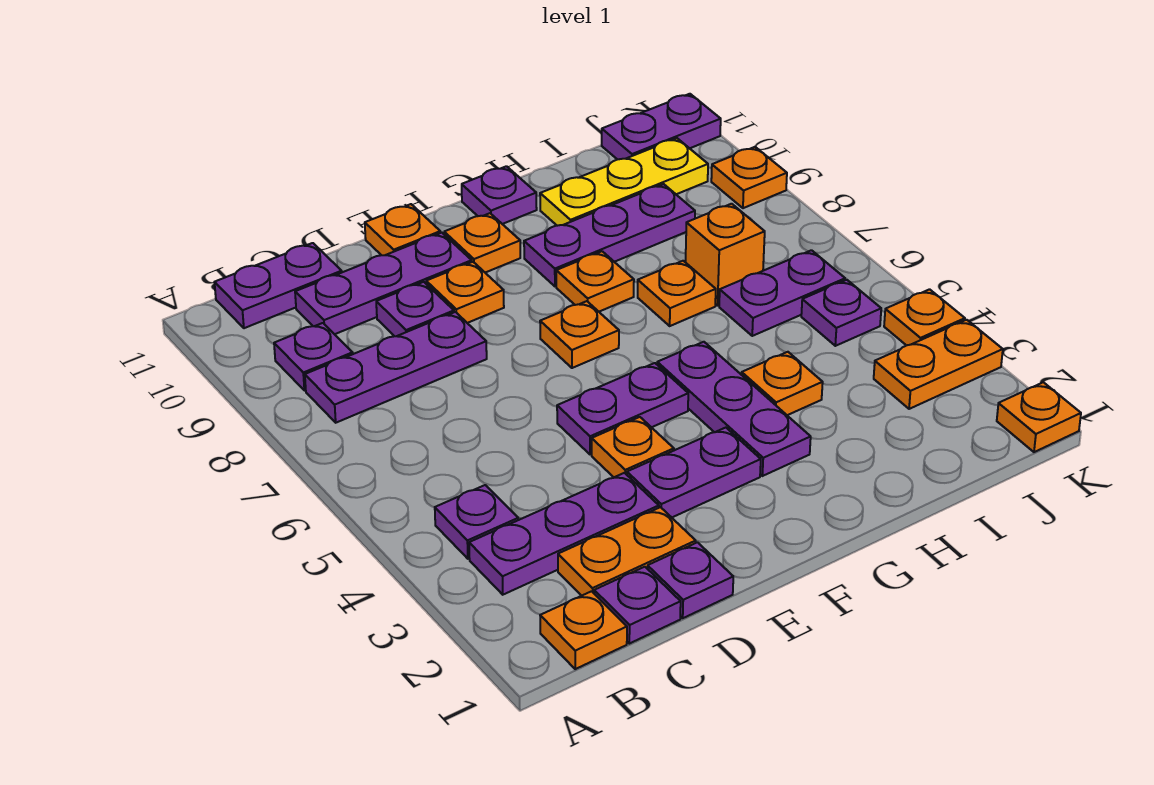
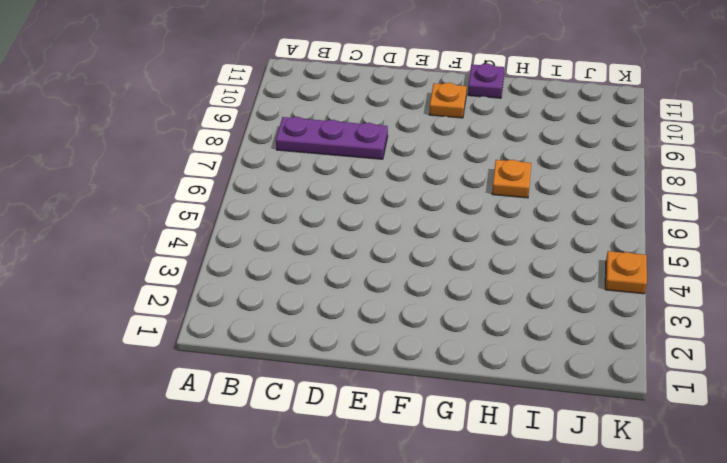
none -> orange 1x1 plate [540,591,627,669]
none -> purple 1x3 plate [469,473,659,595]
none -> purple 1x1 plate [435,485,518,559]
none -> purple 1x1 plate [274,323,353,391]

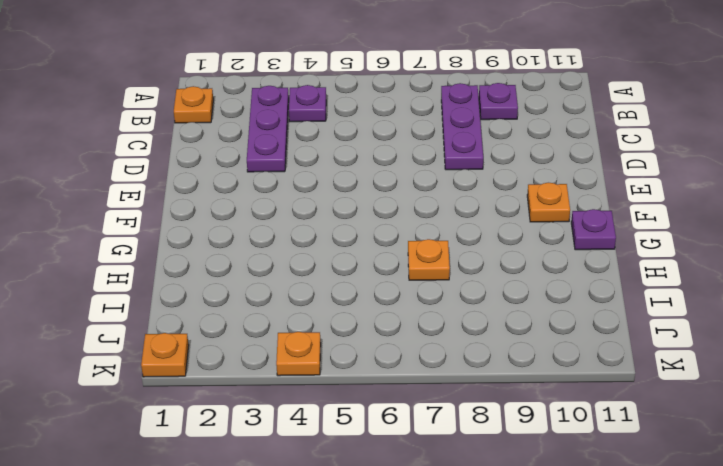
none -> purple 1x2 plate [215,243,342,328]
none -> purple 1x1 plate [594,567,681,644]
none -> orange 1x2 plate [558,507,696,596]
none -> purple 1x3 plate [295,233,472,334]

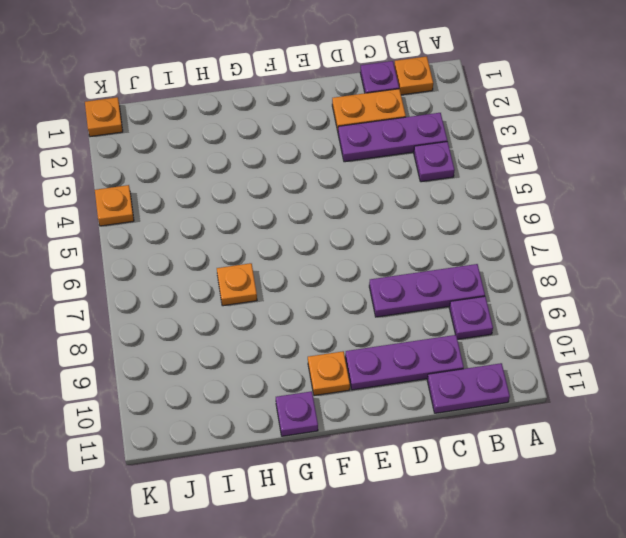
none -> purple 1x1 plate [648,542,733,618]
none -> purple 1x1 plate [376,282,454,336]
none -> purple 1x2 plate [627,428,761,517]
none -> orange 1x1 plate [592,417,674,477]

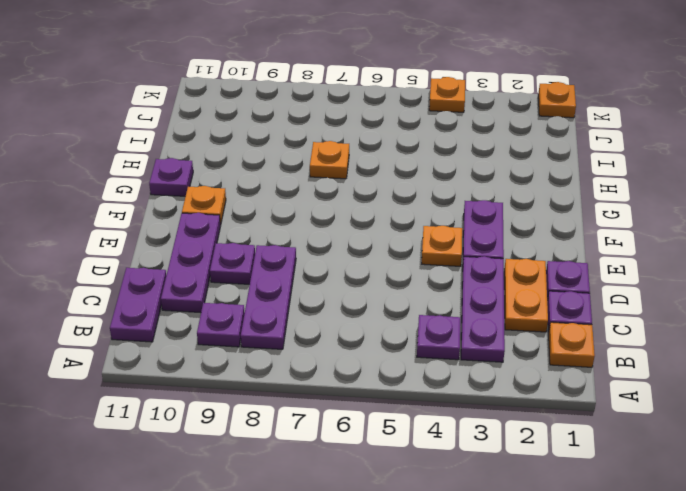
none -> purple 1x2 plate [557,363,688,454]
none -> orange 1x1 plate [426,262,504,323]
none -> orange 1x1 plate [365,204,440,255]
none -> orange 1x1 plate [540,301,619,368]

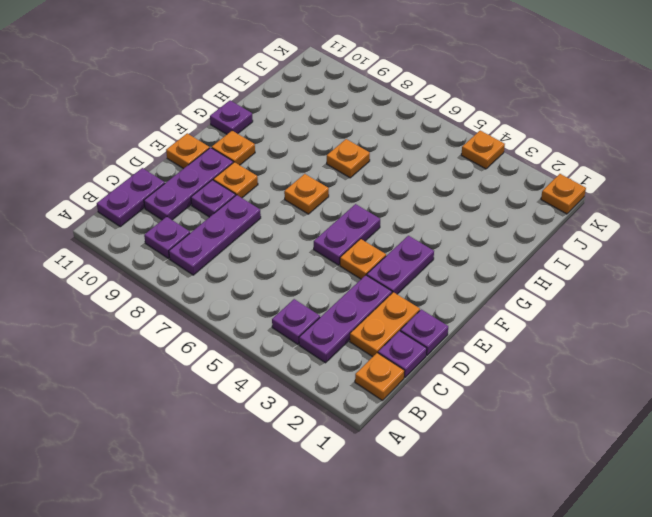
none -> purple 1x3 plate [657,342,811,476]
none -> orange 1x1 plate [556,251,634,312]
none -> purple 1x3 plate [524,184,695,286]
none -> orange 1x1 plate [742,352,823,415]

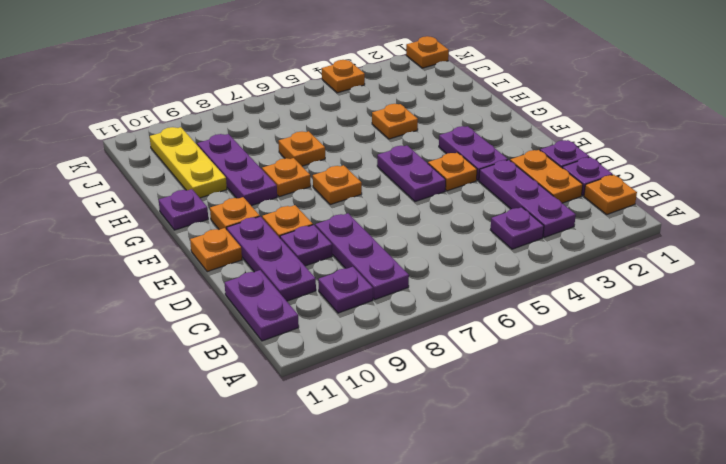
none -> purple 1x3 plate [657,342,811,476]
none -> purple 1x2 plate [719,250,845,336]
none -> orange 1x1 brick [686,204,765,306]
none -> orange 1x2 plate [874,320,1003,409]

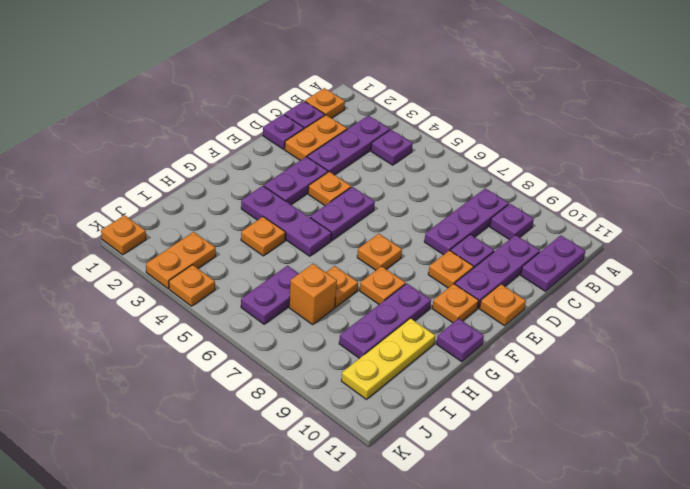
none -> purple 1x1 plate [801,280,881,346]
none -> purple 1x2 plate [602,94,721,160]
none -> orange 1x1 plate [711,147,787,208]

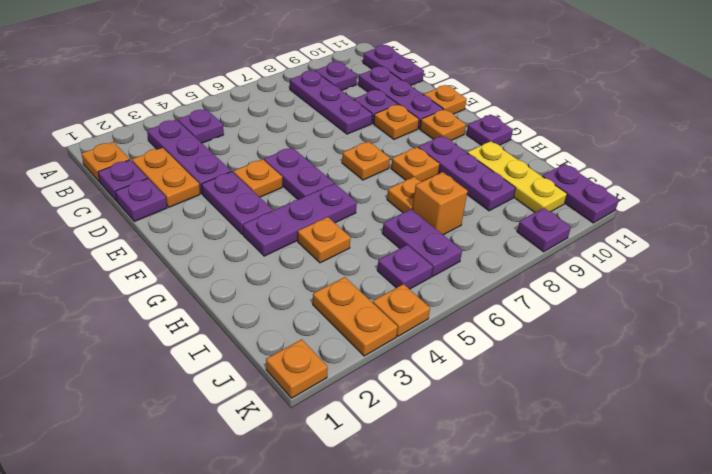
purple 1x1 plate [517,208,571,252] -> orange 1x1 plate [711,147,787,208]

